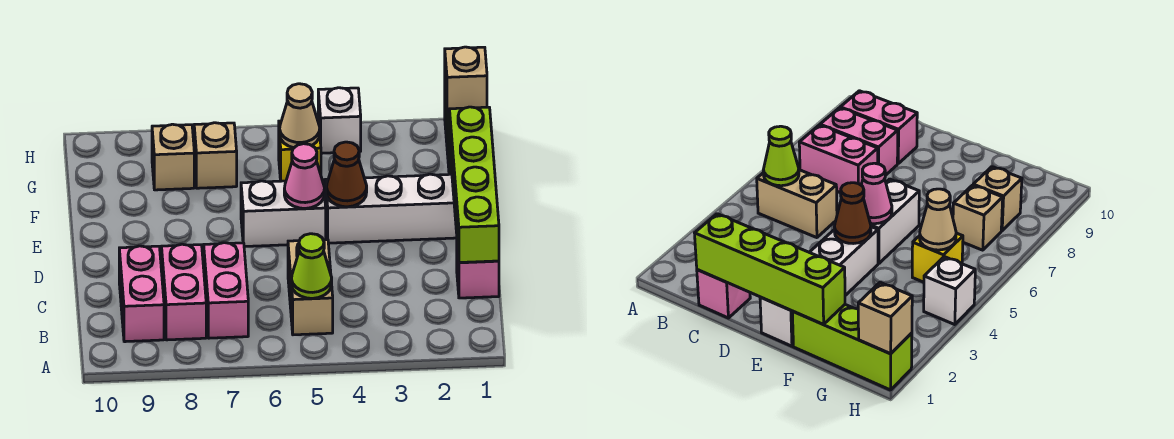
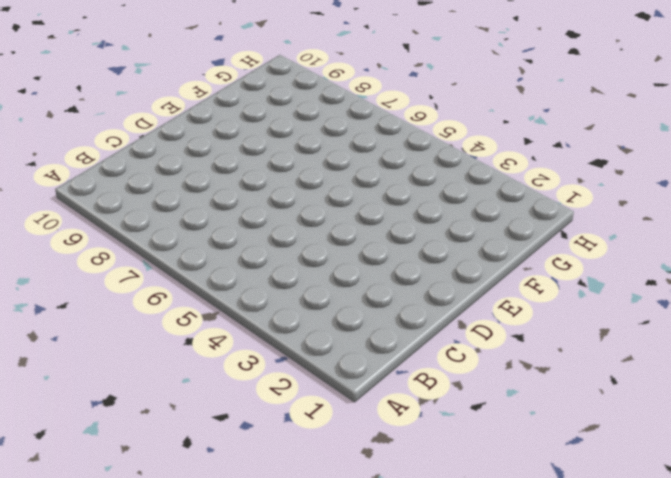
none -> tan 1x2 brick [288,239,333,335]
none -> pink 1x2 brick [204,243,248,338]
none -> pink 1x2 brick [162,244,206,340]

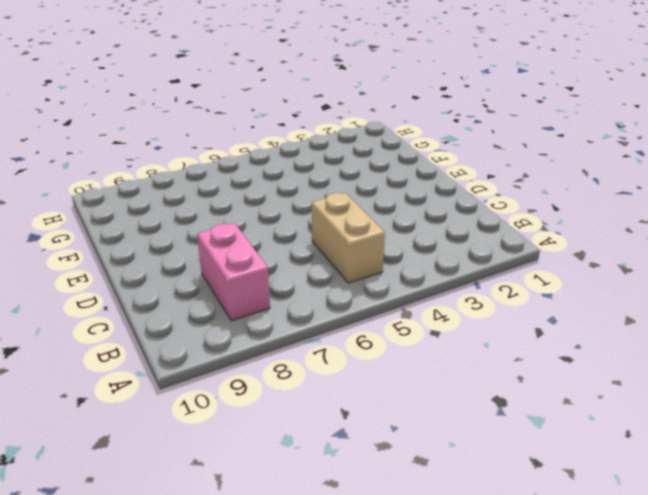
none -> pink 1x2 brick [204,243,248,338]
none -> pink 1x2 brick [119,246,164,342]
none -> pink 1x1 brick [457,246,499,298]

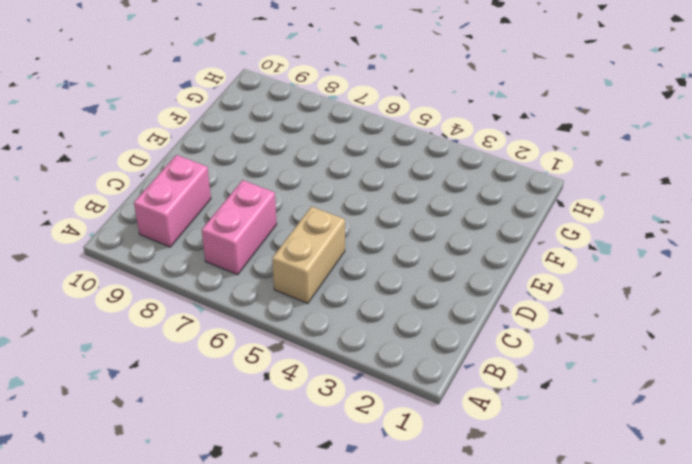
none -> pink 1x2 brick [162,244,206,340]
none -> pink 1x1 brick [457,246,499,298]
none -> white 1x4 brick [325,174,457,243]

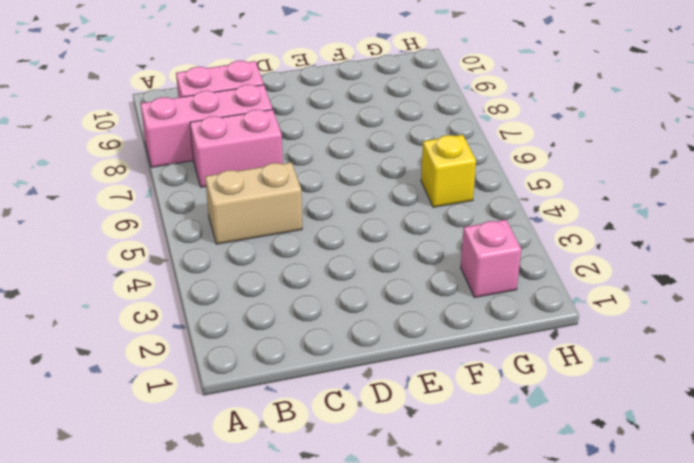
pink 1x3 brick [141,85,272,167] -> pink 1x2 brick [162,244,206,340]
pink 1x1 brick [461,220,521,298] -> pink 1x1 brick moved to [457,246,499,298]
none -> white 1x4 brick [325,174,457,243]
none -> white 1x2 brick [241,180,326,247]
none -> lime 1x3 brick [792,305,912,390]

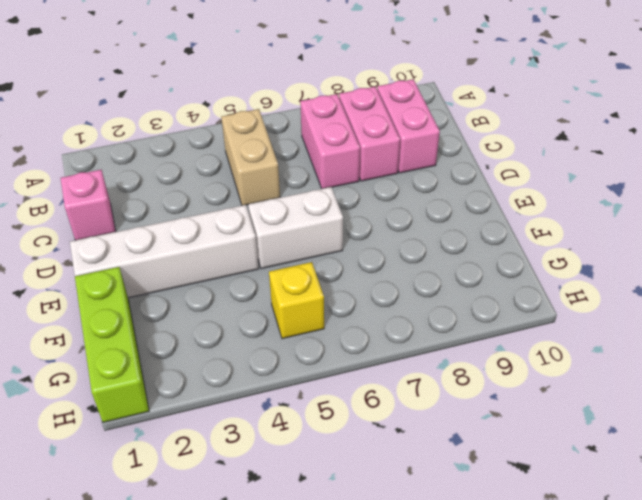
none -> tan 1x1 brick [194,123,237,188]
none -> tan 1x1 brick [152,124,194,190]
none -> white 1x1 brick [318,88,361,153]

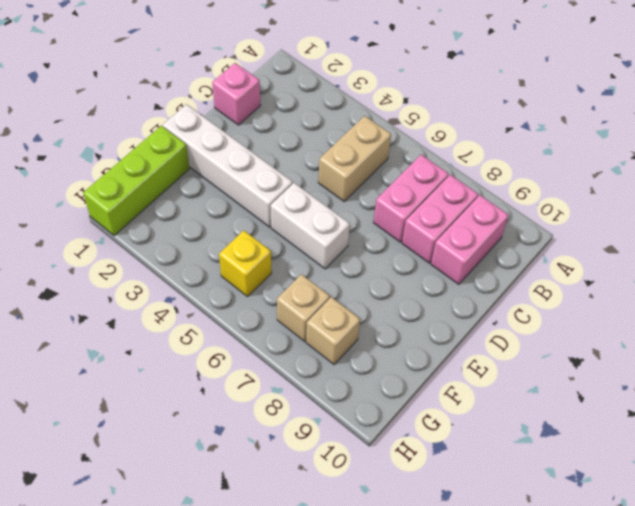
none -> white 1x1 brick [318,88,361,153]
none -> lime 1x1 cone [291,234,332,298]
none -> lime 1x4 brick [450,107,499,263]

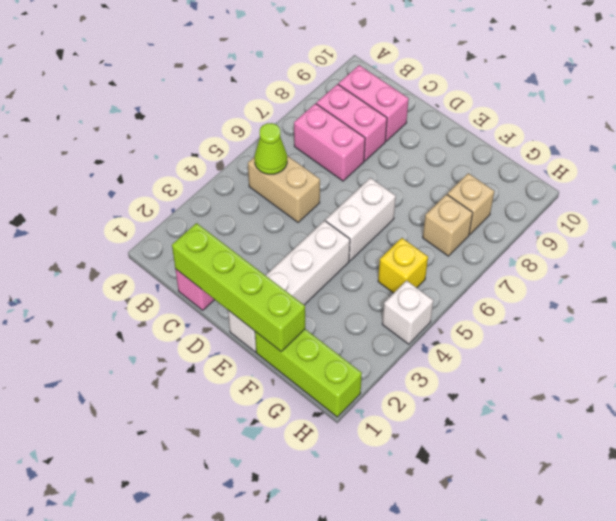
none -> brown 1x1 cone [327,142,367,207]
none -> pink 1x1 cone [284,144,325,208]
none -> tan 1x1 cone [280,84,320,148]

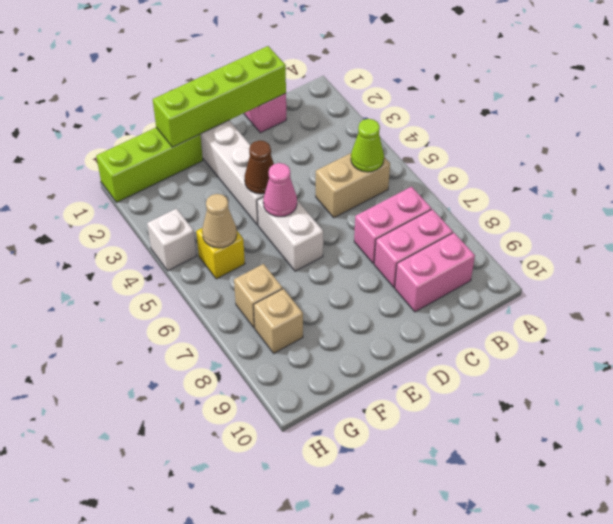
none -> tan 1x1 brick [445,47,487,113]

